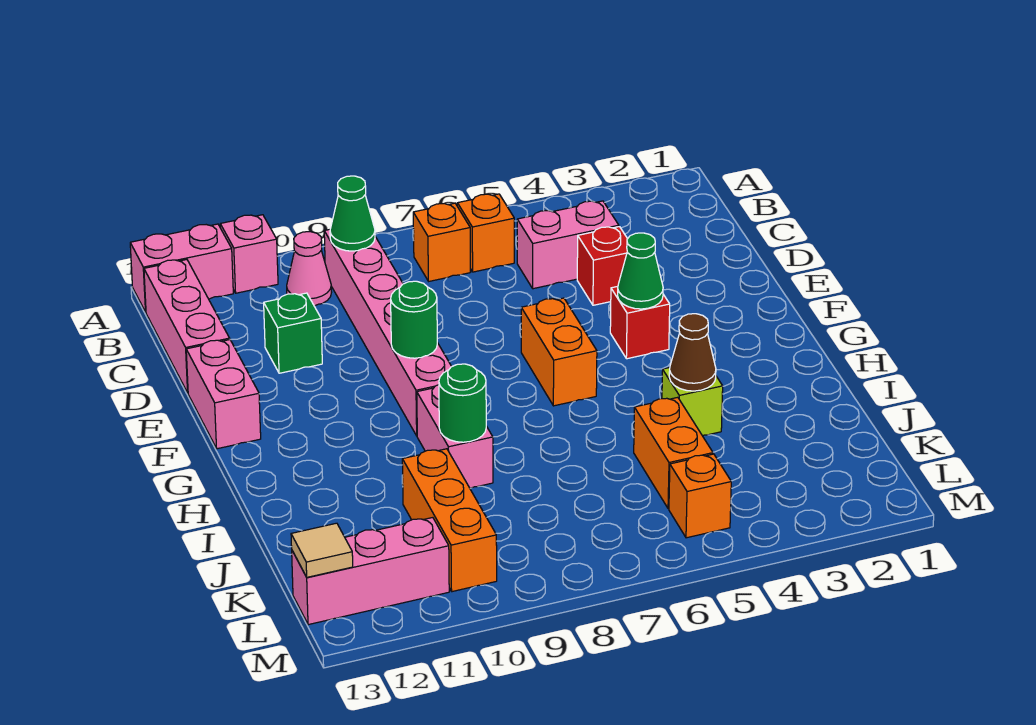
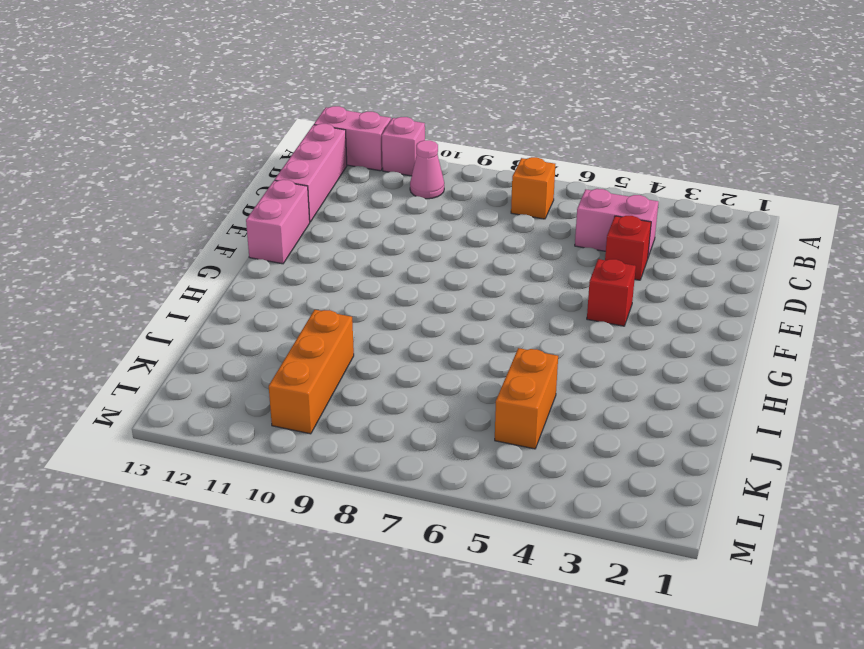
none -> orange 1x1 brick [457,194,514,272]
none -> pink 1x6 brick [324,230,452,436]
none -> green 1x1 brick [264,293,322,373]

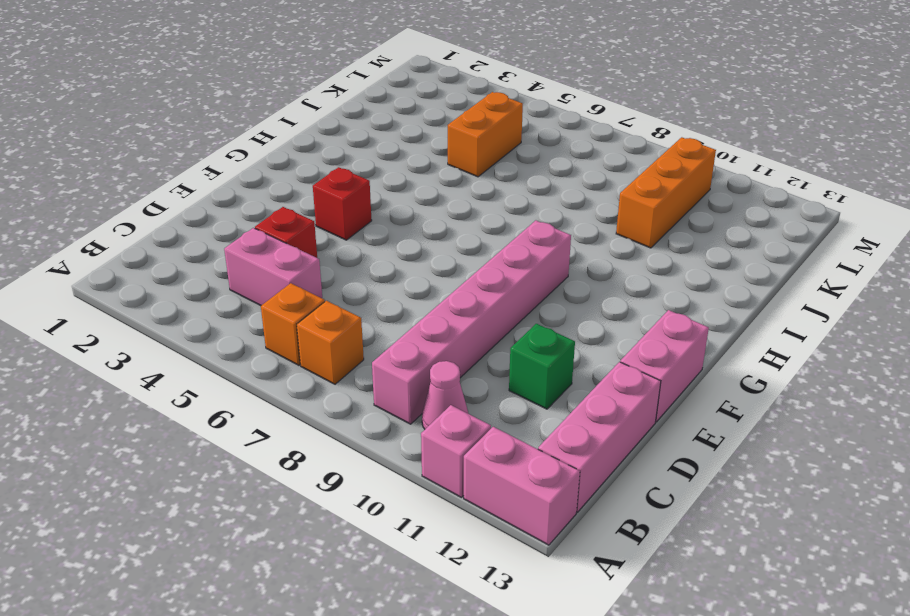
none -> orange 1x2 brick [521,298,597,406]
none -> pink 1x2 brick [417,385,493,488]
none -> lime 1x1 brick [662,368,723,436]

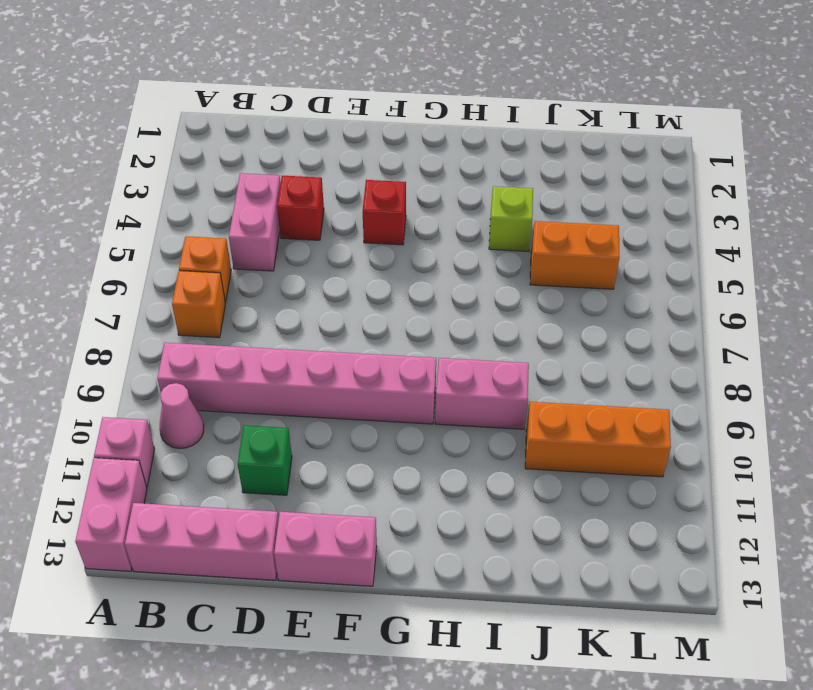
none -> orange 1x2 brick [521,298,597,406]
none -> orange 1x1 brick [669,454,731,538]
none -> pink 1x3 brick [292,518,449,625]

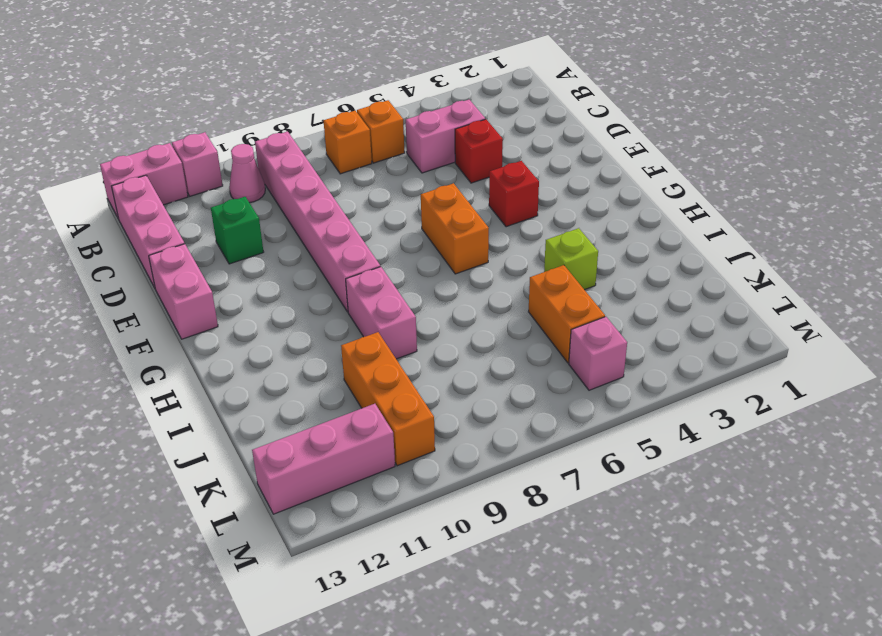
pink 1x1 brick [569,317,627,390] -> orange 1x1 brick [669,454,731,538]
none -> green 1x1 cone [330,176,375,251]
none -> green 1x1 cone [618,233,663,309]
none -> green 1x1 round brick [391,281,437,358]

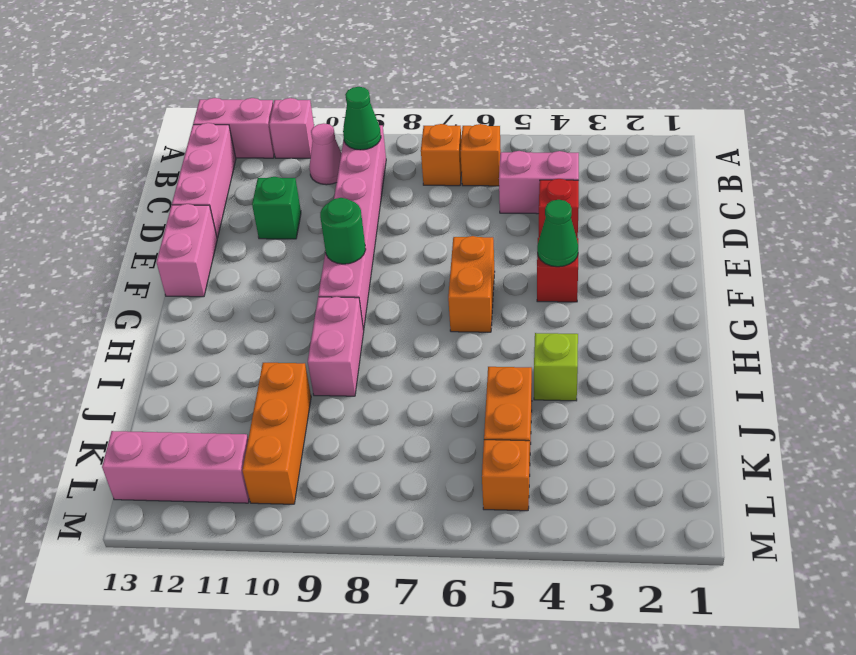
none -> brown 1x1 cone [669,314,716,391]
none -> green 1x1 round brick [439,364,486,442]
none -> tan 1x1 tile [291,523,353,577]

